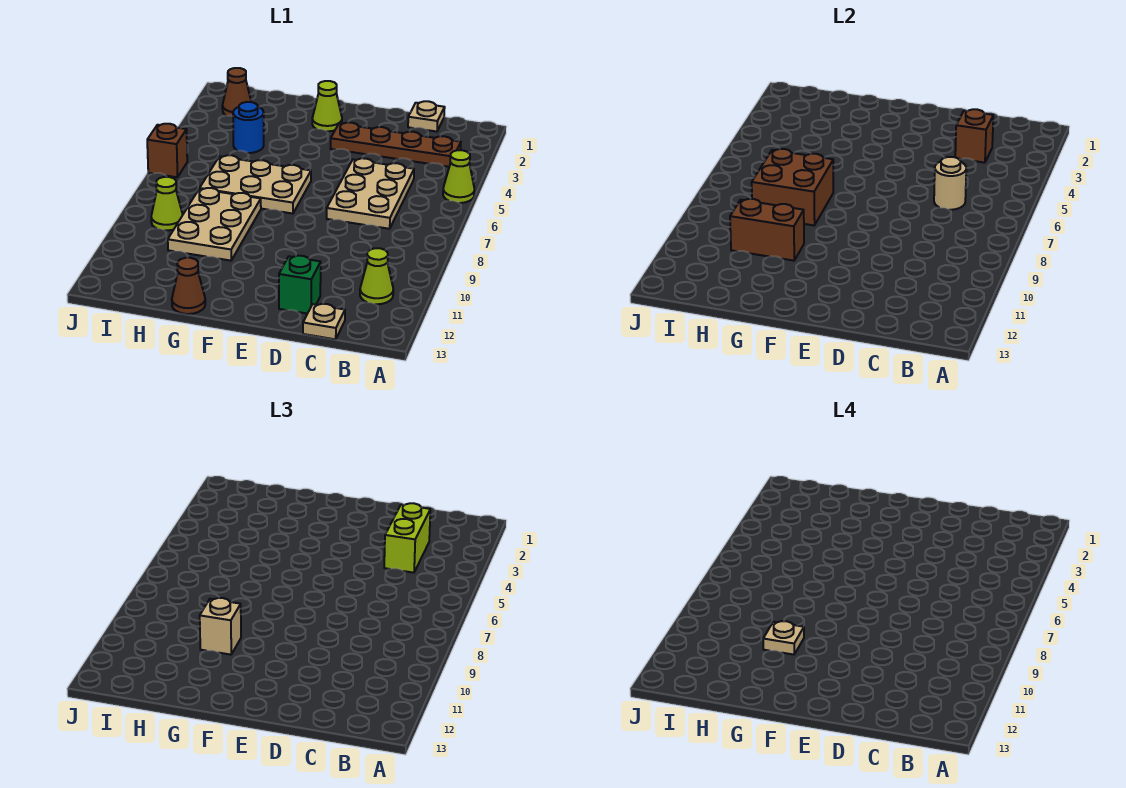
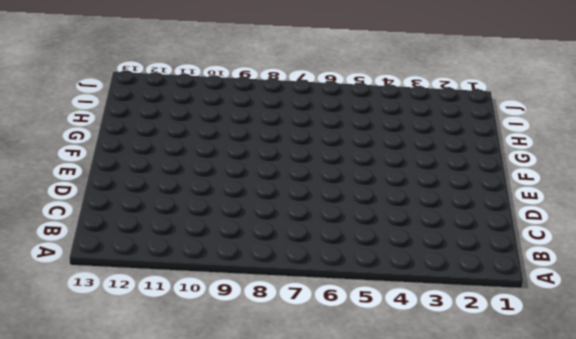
none -> lime 1x1 cone [443,150,474,203]
none -> brown 1x4 plate [331,123,461,167]
none -> lime 1x1 cone [360,248,393,304]

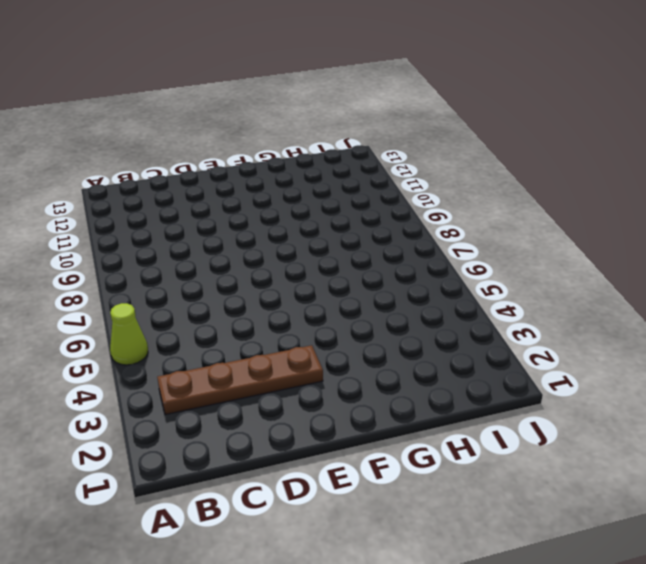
none -> lime 1x1 cone [360,248,393,304]
none -> tan 1x1 plate [408,101,445,132]
none -> tan 2x3 plate [327,158,414,229]

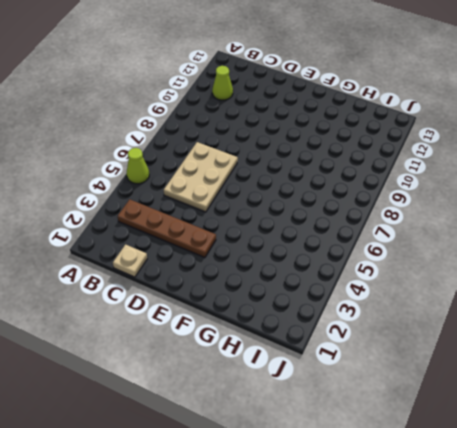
none -> tan 1x1 plate [303,304,345,339]
none -> green 1x1 brick [279,256,321,314]
none -> lime 1x1 cone [312,81,342,131]

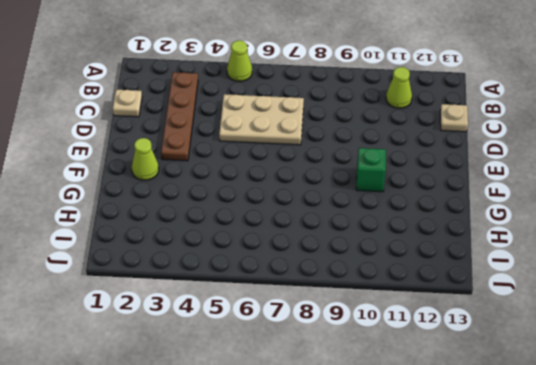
green 1x1 brick [356,148,386,192] -> green 1x1 brick moved to [279,256,321,314]
none -> tan 2x3 plate [200,155,311,214]
none -> tan 2x3 plate [168,188,261,261]
none -> brown 1x1 cone [172,257,205,314]

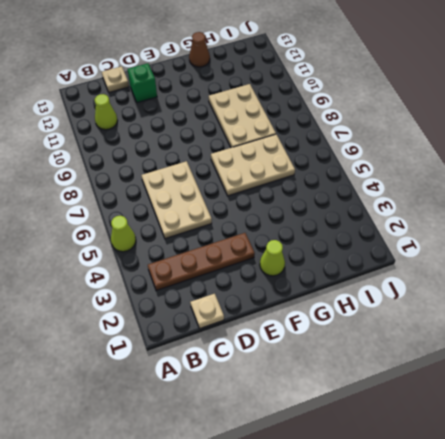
none -> blue 1x1 round brick [233,102,264,153]
none -> brown 1x1 cone [222,68,251,116]
none -> lime 1x1 cone [151,177,183,230]

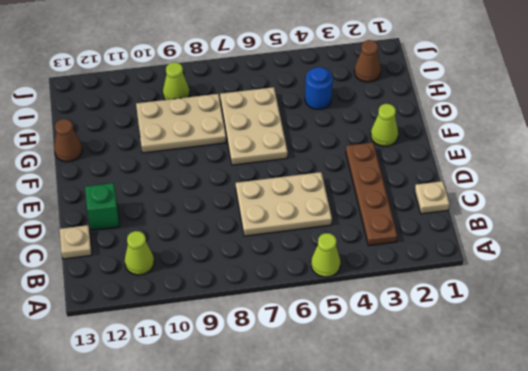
none -> brown 1x1 brick [147,124,187,177]
none -> brown 1x1 brick [955,109,993,163]
none -> tan 1x1 round brick [934,157,966,210]

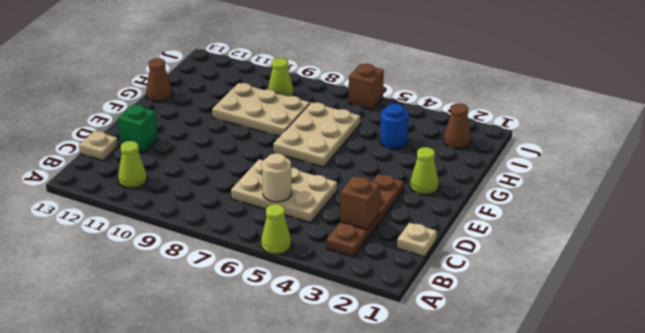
none -> brown 2x2 brick [752,149,833,225]
none -> brown 1x2 brick [730,199,804,261]
none -> lime 1x2 brick [384,503,430,573]

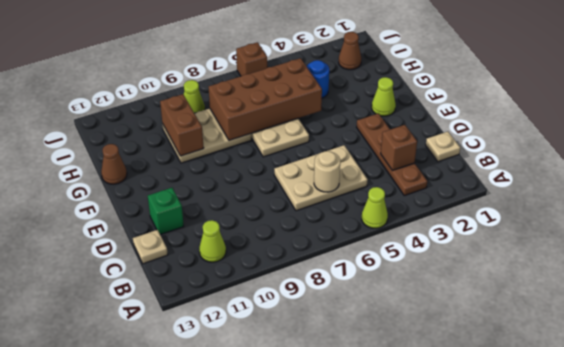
brown 2x4 brick [209,58,322,140] -> brown 2x2 brick [752,149,833,225]
none -> lime 1x2 brick [384,503,430,573]
none -> tan 1x1 brick [200,598,241,655]
none -> tan 1x1 plate [763,621,804,655]

